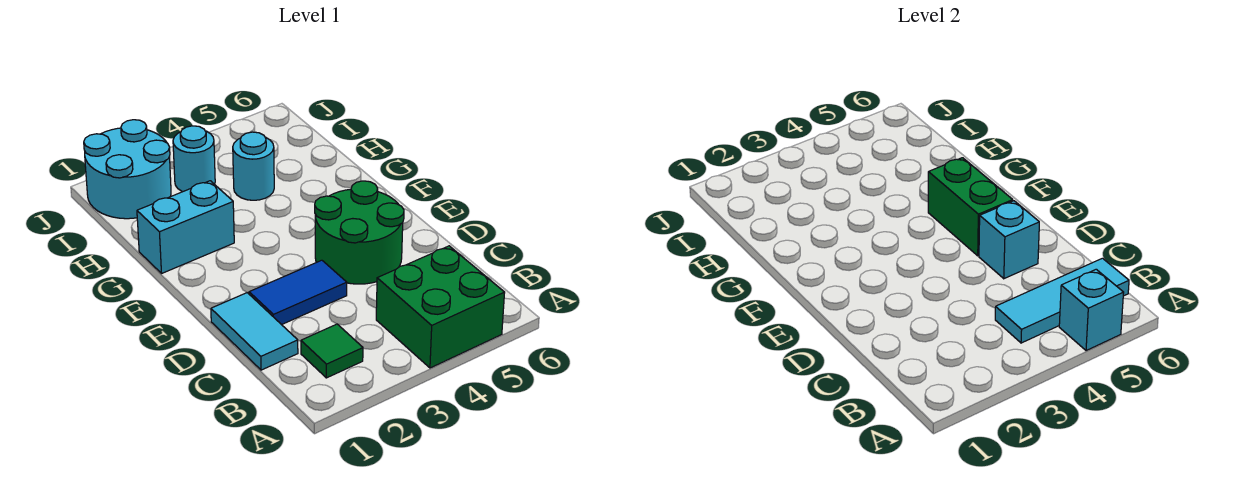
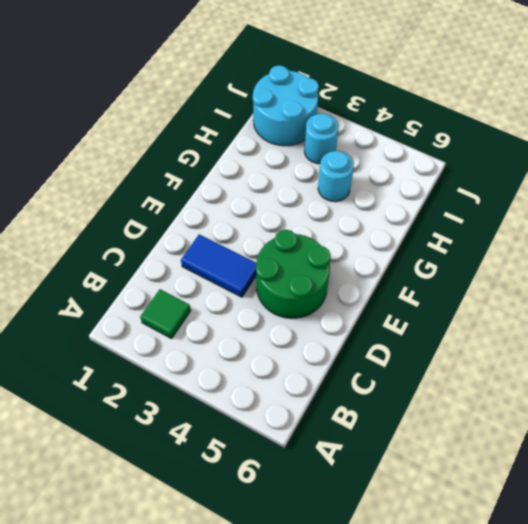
none -> green 2x2 brick [376,246,505,368]
none -> cyan 1x2 tile [211,293,298,370]
none -> cyan 1x2 brick [137,181,234,273]

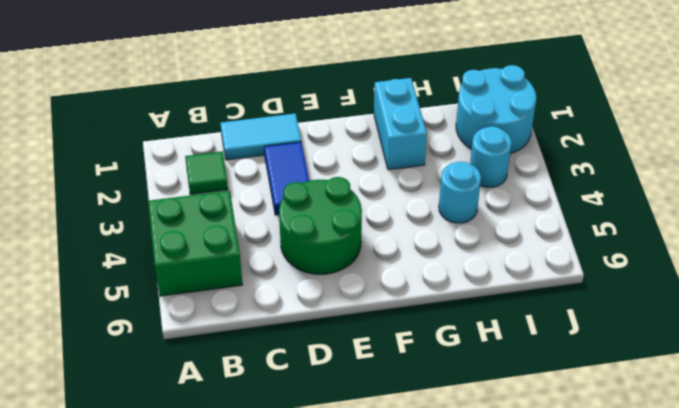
none -> cyan 1x1 brick [1059,269,1124,351]
none -> cyan 1x3 tile [995,258,1129,343]
none -> cyan 1x1 brick [979,201,1039,279]

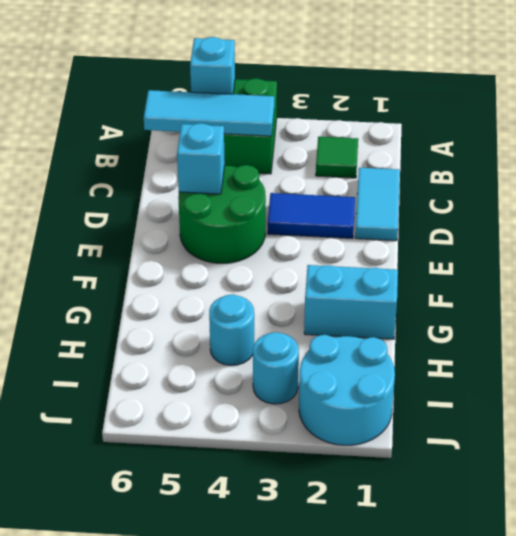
none -> green 1x2 brick [928,158,1013,256]

